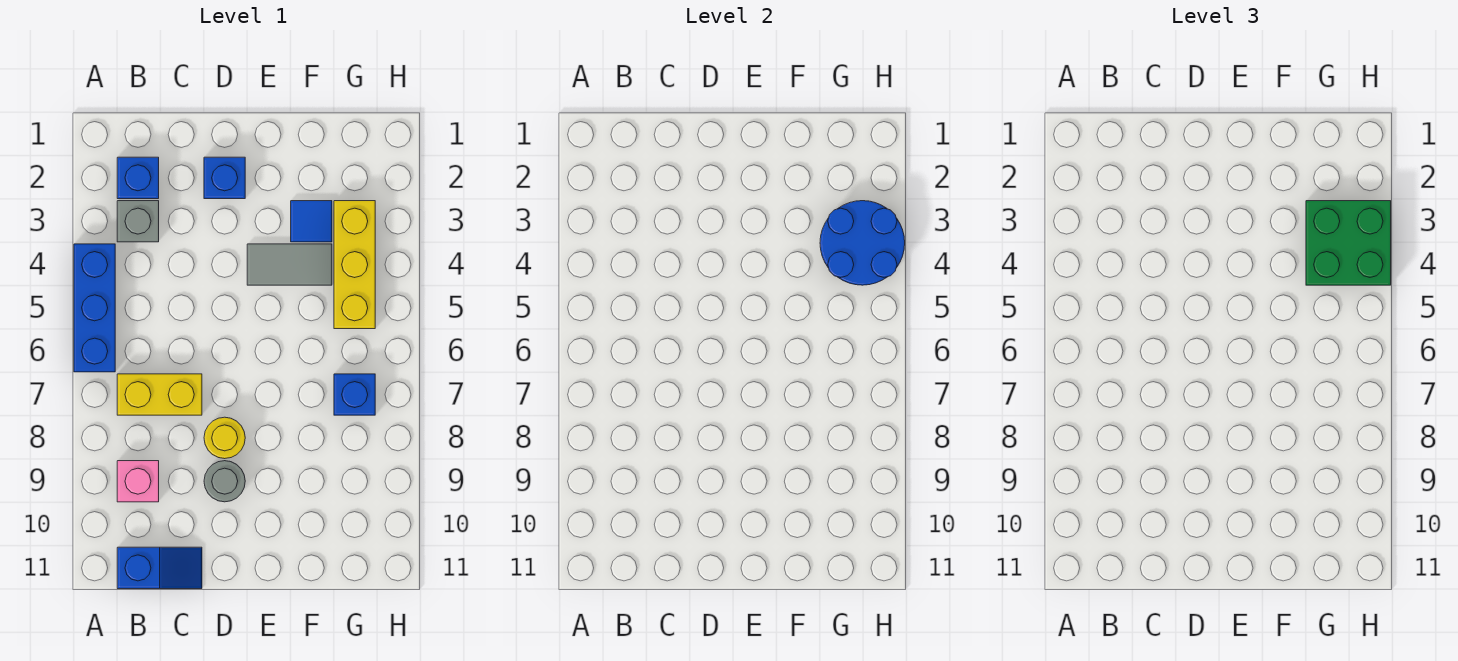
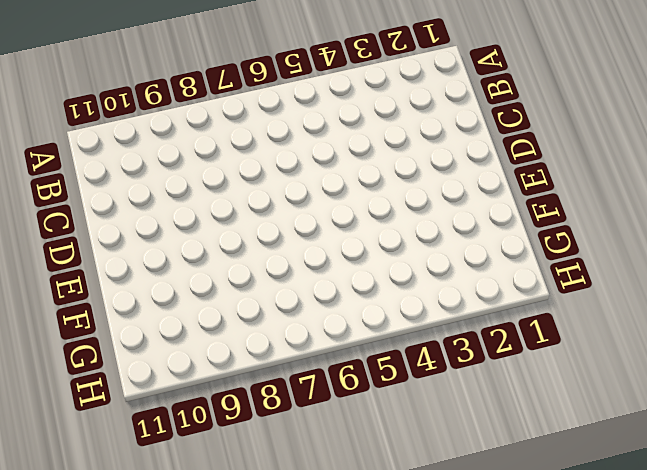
none -> blue 1x3 brick [74,244,115,372]
none -> blue 1x1 brick [117,157,159,199]
none -> grey 1x1 brick [117,201,159,242]

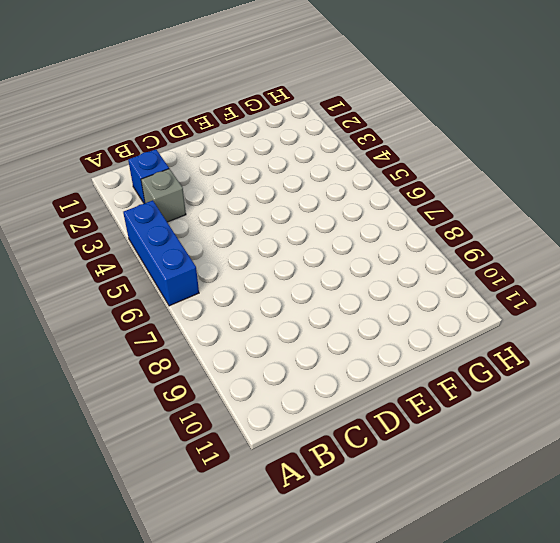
none -> yellow 1x2 brick [117,374,202,415]
none -> pink 1x1 brick [117,461,159,502]
none -> blue 1x2 slope [117,547,202,589]

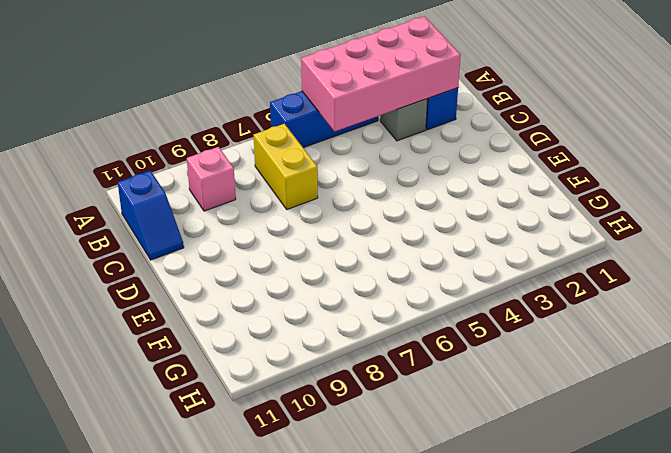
pink 2x4 brick [301,16,461,132] -> none
none -> blue 1x1 brick [204,157,245,199]
none -> yellow 1x1 round brick [204,417,245,459]
none -> grey 1x1 round brick [204,461,245,502]

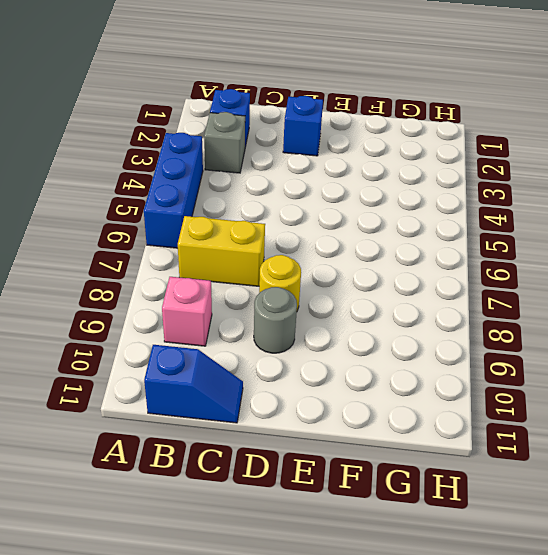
none -> grey 1x2 tile [247,244,332,285]
none -> blue 1x1 tile [291,201,332,242]
none -> yellow 1x3 brick [334,201,375,329]

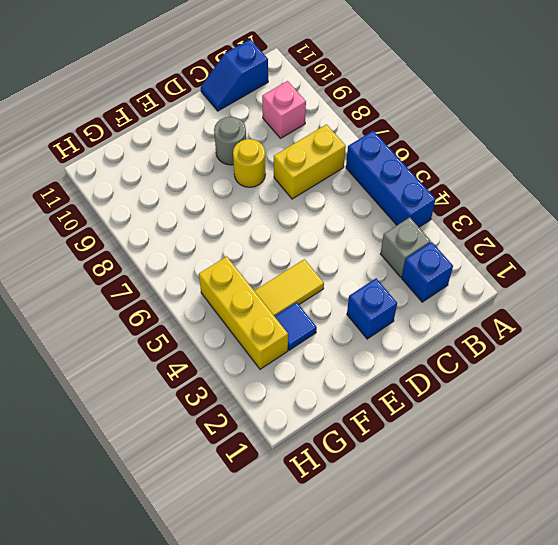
yellow 1x2 tile [255,259,324,316] -> grey 1x2 tile [247,244,332,285]
none -> blue 1x1 brick [334,374,375,415]
none -> blue 2x2 round brick [820,201,905,285]
none -> green 2x2 brick [1306,201,1391,285]

